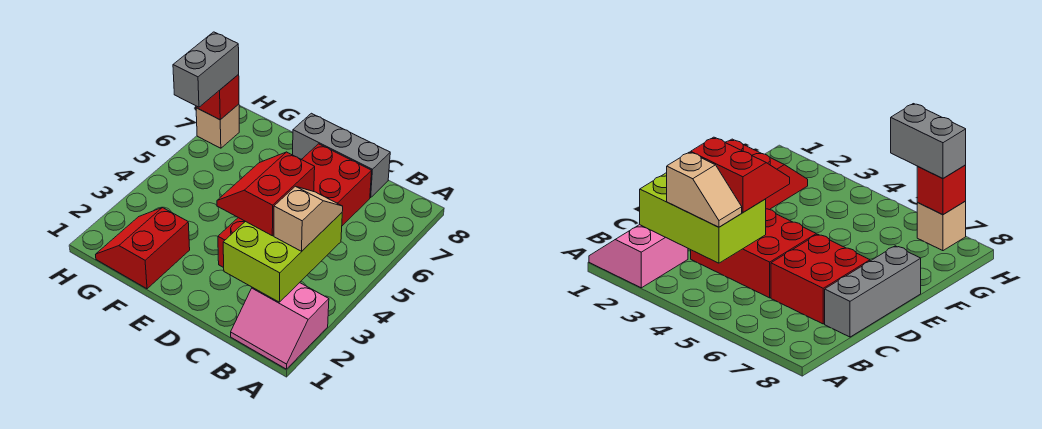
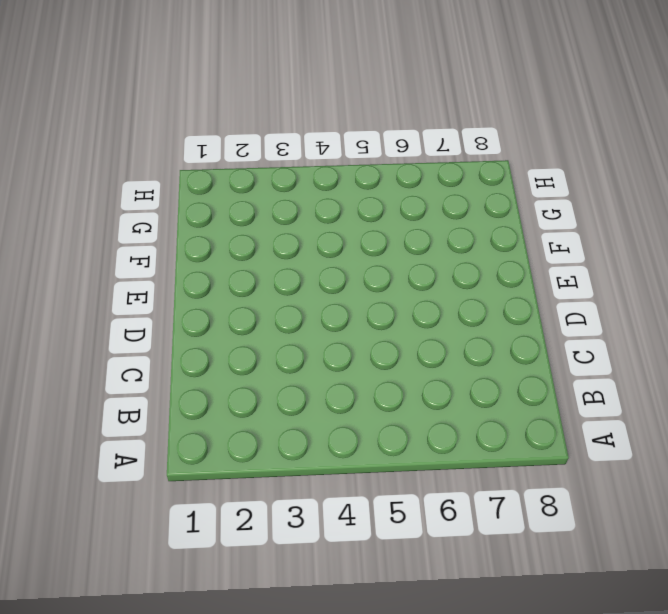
none -> pink 2x2 slope [231,283,329,369]
none -> red 2x3 brick [691,209,816,298]

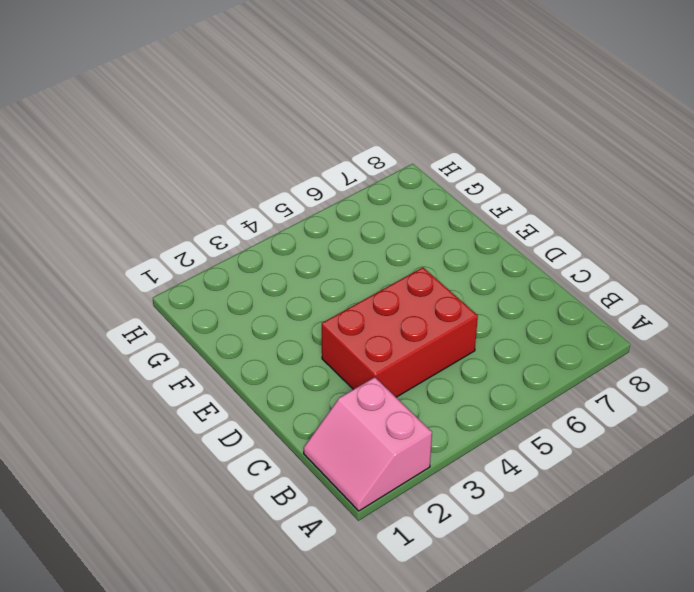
none -> red 2x2 brick [302,144,372,226]
none -> grey 1x3 brick [293,113,390,198]

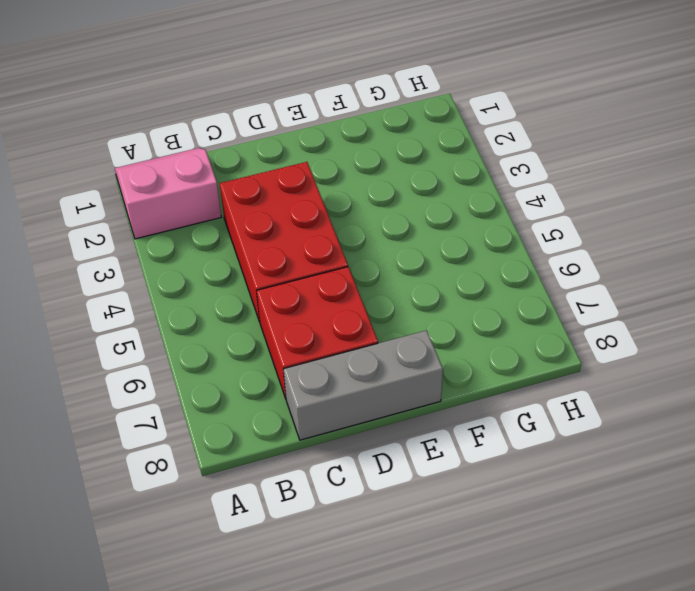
none -> red 2x2 slope [96,207,190,289]
none -> tan 1x1 brick [196,104,239,148]

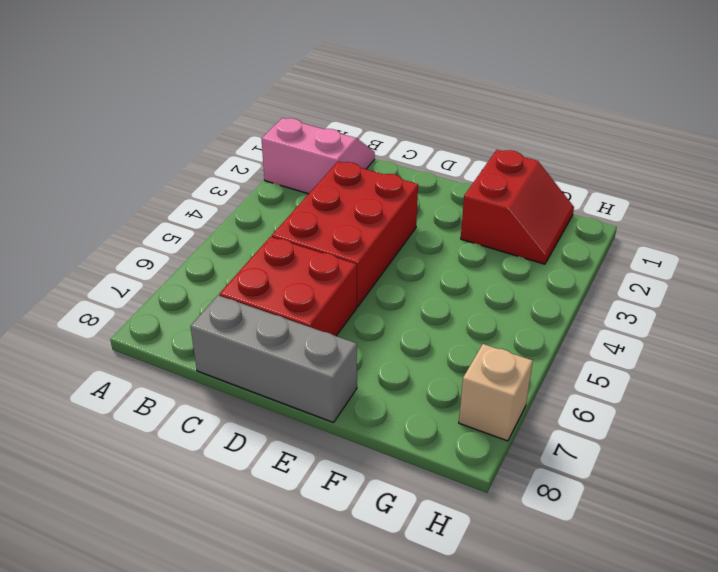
none -> lime 2x3 brick [223,213,342,302]
none -> red 1x1 brick [196,75,239,120]

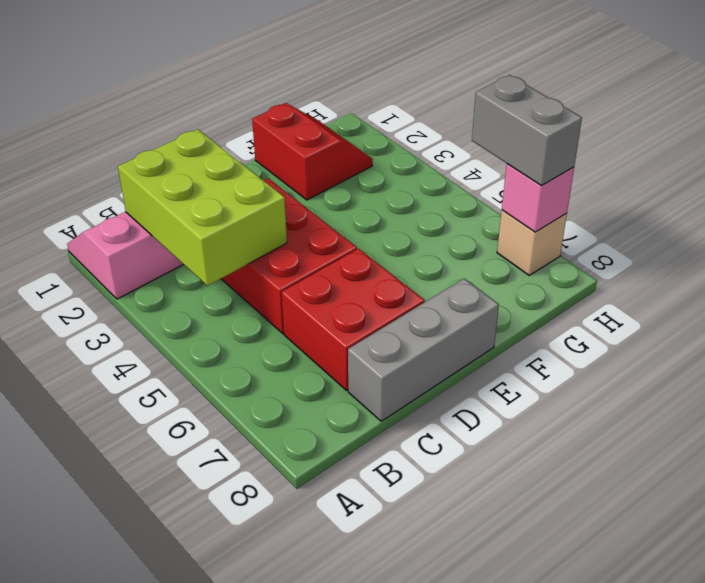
pink 1x1 brick [502,164,574,232] -> red 1x1 brick [196,75,239,120]
none -> tan 1x2 slope [274,186,343,251]
none -> red 2x2 slope [217,152,315,236]

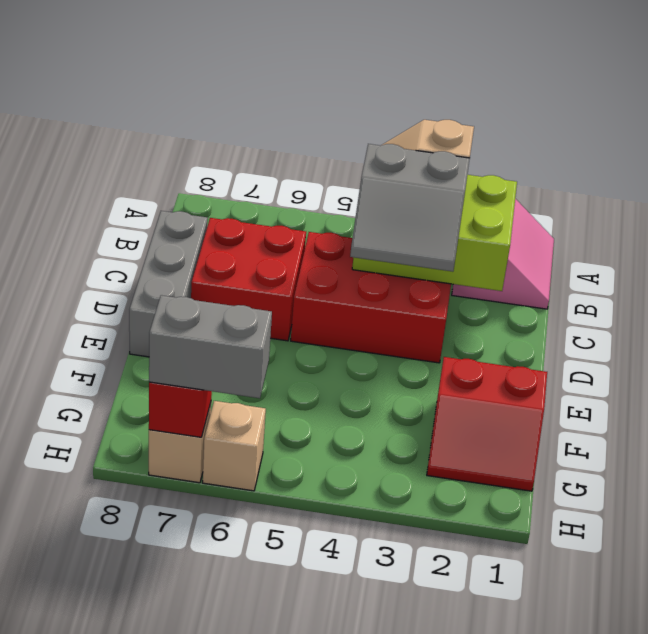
grey 2x2 slope [350,144,470,272] -> red 2x2 slope [217,152,315,236]
tan 1x1 brick [203,401,266,491] -> none

